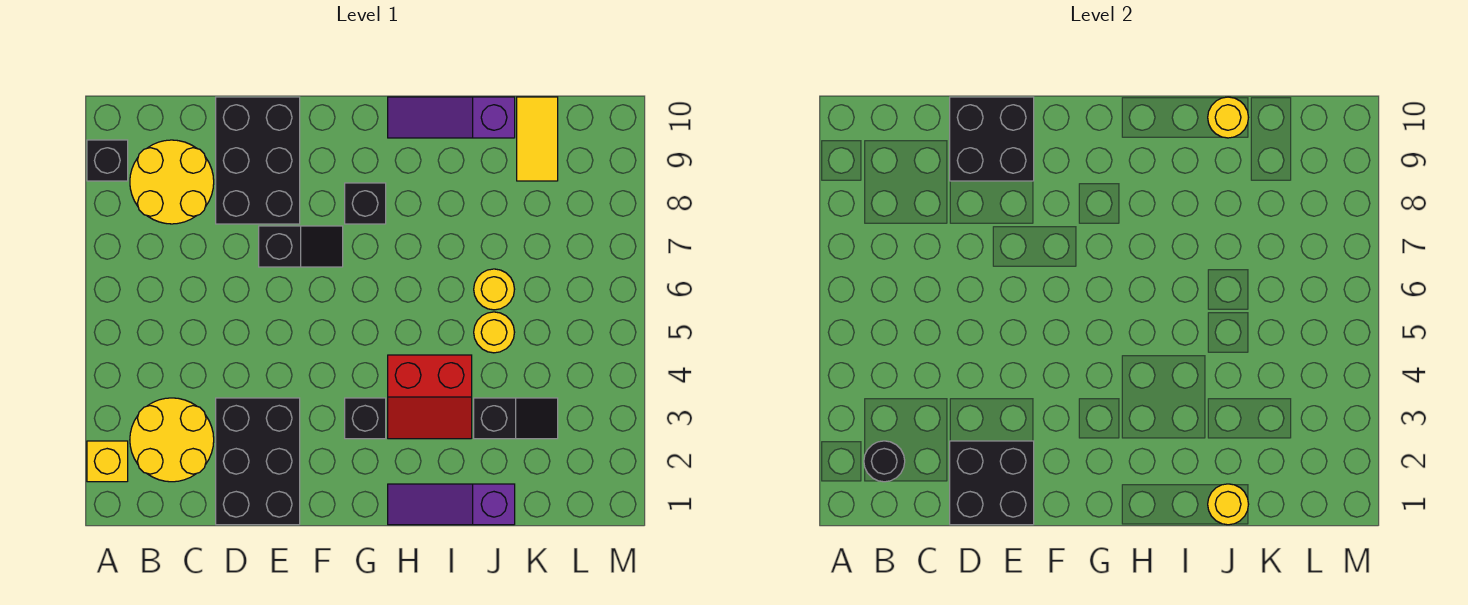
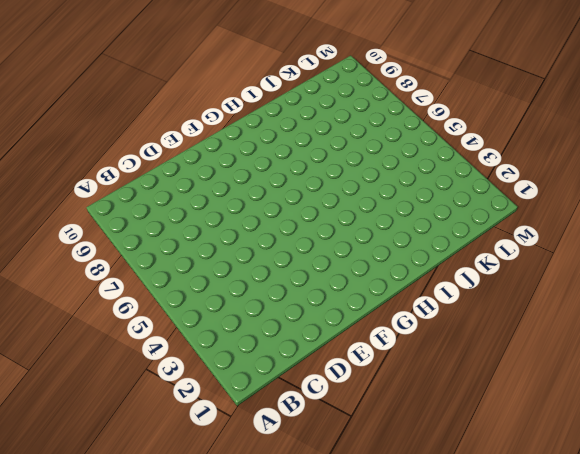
none -> yellow 1x1 brick [87,441,128,482]
none -> black 1x1 brick [87,140,128,181]
none -> yellow 2x2 round brick [130,398,214,482]

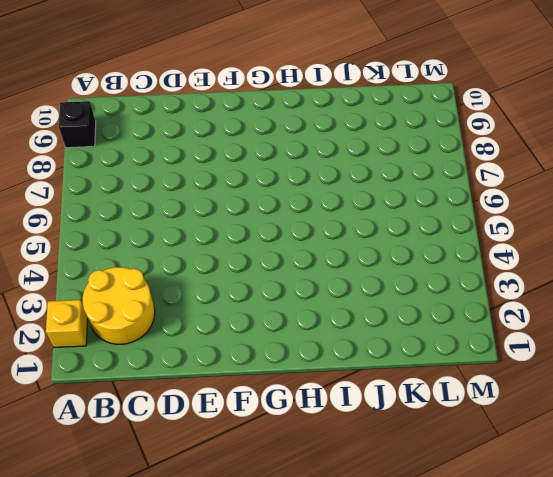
none -> yellow 2x2 round brick [130,140,214,224]
none -> black 2x3 brick [216,398,300,525]
none -> black 2x3 brick [216,97,300,224]

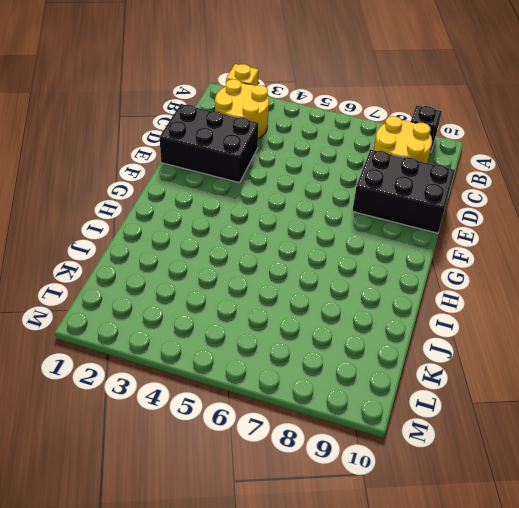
none -> black 1x2 slope [259,226,343,267]
none -> black 1x1 brick [345,398,386,439]
none -> black 1x1 brick [345,183,386,224]

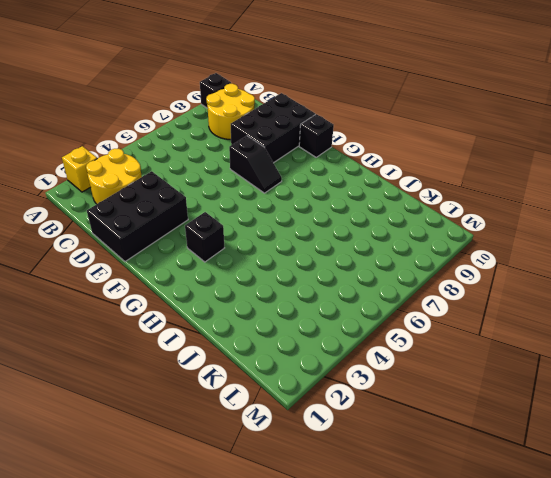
black 1x1 brick [299,114,334,157] -> black 1x1 brick moved to [345,183,386,224]
none -> purple 1x3 slope [388,484,515,525]
none -> red 2x2 slope [388,355,472,439]
none -> purple 1x3 slope [388,97,515,138]

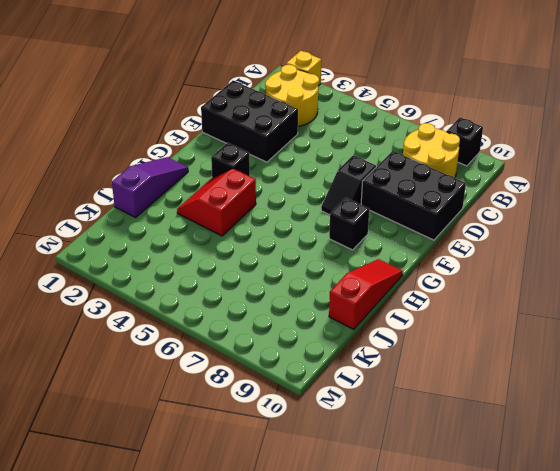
red 1x3 slope [329,259,403,329] -> purple 1x3 slope [388,97,515,138]
none -> black 1x2 slope [474,398,558,439]
none -> yellow 1x1 round brick [474,312,515,353]
none -> yellow 1x1 round brick [474,269,515,310]

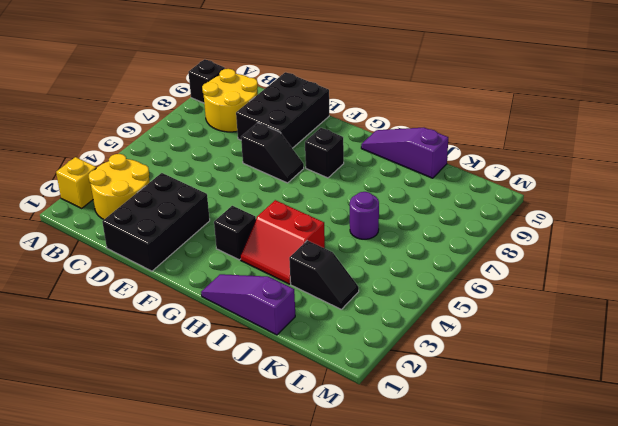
purple 1x1 round brick [350,192,379,239] -> yellow 1x1 round brick [474,269,515,310]
none -> yellow 1x1 round brick [474,312,515,353]
none -> yellow 1x2 tile [517,97,558,181]
none -> black 1x1 round brick [864,441,905,482]

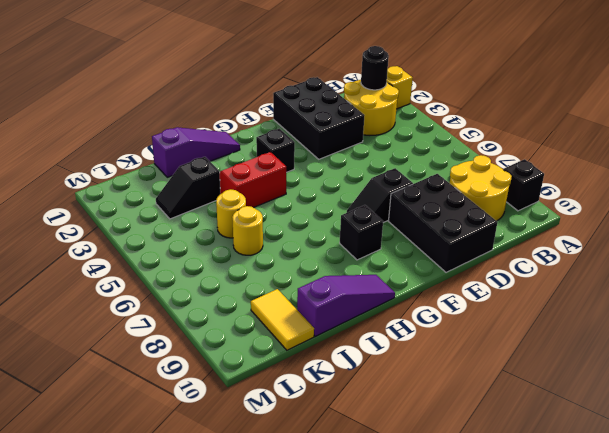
none -> black 2x2 brick [950,441,1034,525]
none -> black 2x2 brick [950,97,1034,181]
none -> yellow 1x1 round brick [1208,484,1249,525]

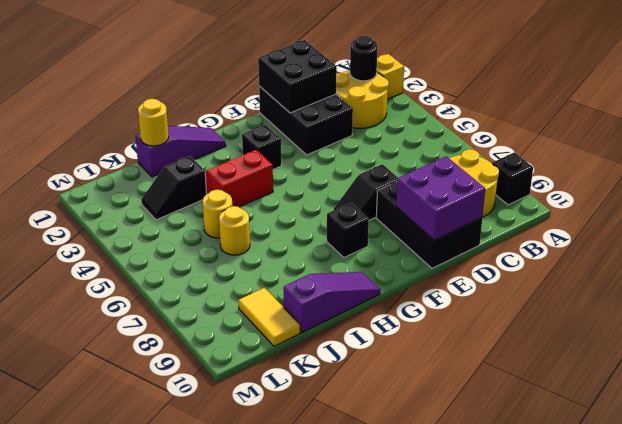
purple 2x2 brick [396,156,485,240] -> black 2x2 brick [950,97,1034,181]
none -> yellow 1x1 round brick [1208,97,1248,138]

